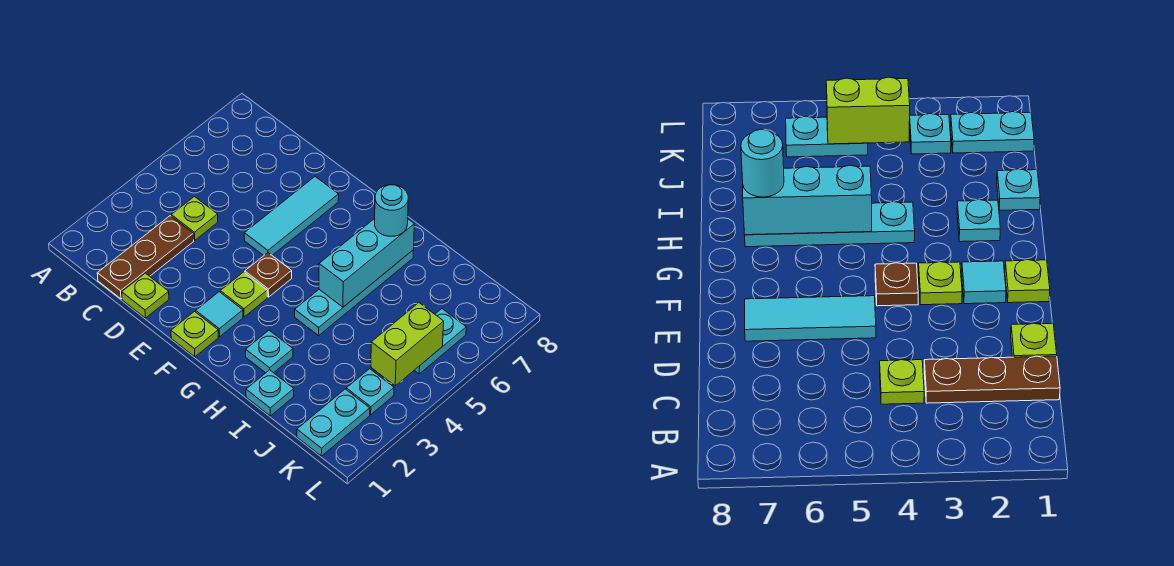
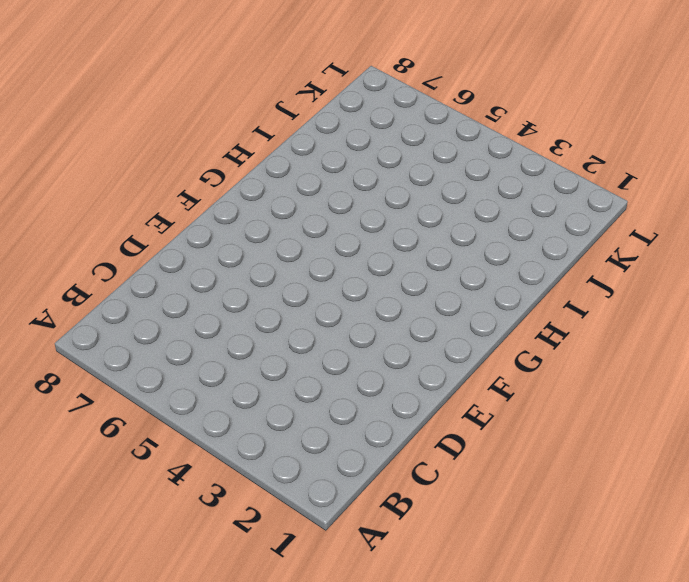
none -> brown 1x3 plate [97,216,194,299]
none -> lime 1x1 plate [171,197,218,240]
none -> lime 1x1 plate [122,273,169,318]

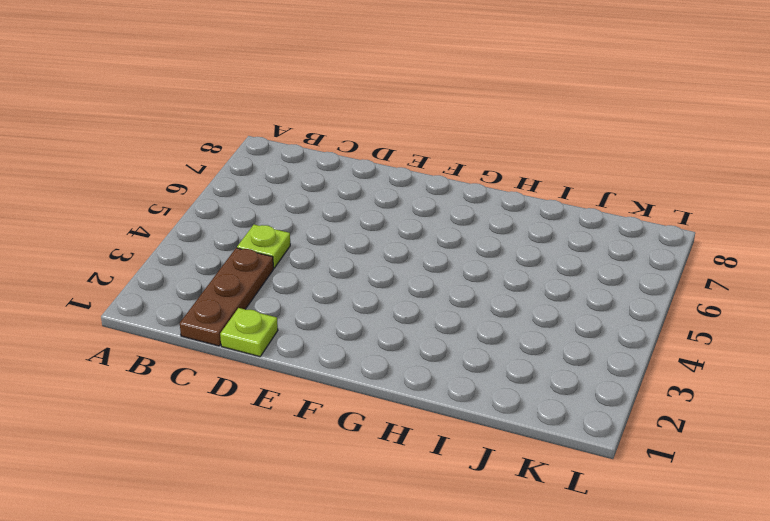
none -> cyan 1x3 tile [244,177,339,255]
none -> lime 1x1 plate [171,312,218,357]
none -> cyan 1x1 tile [196,292,243,337]

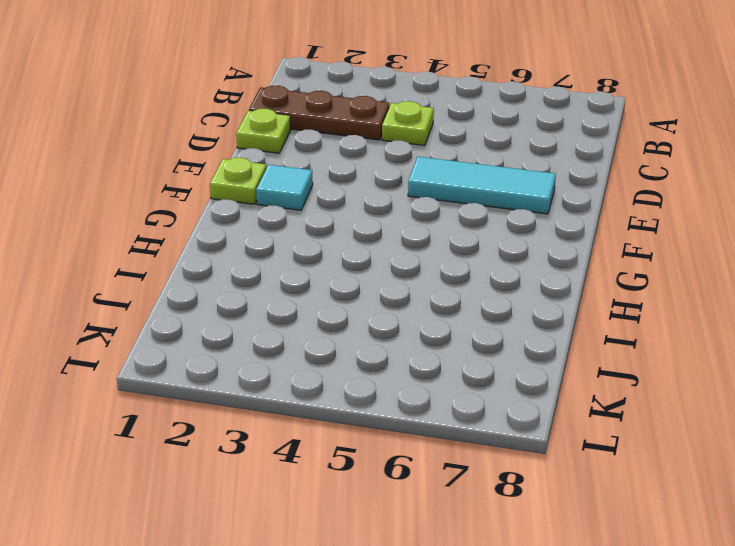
none -> lime 1x1 plate [220,272,267,317]
none -> brown 1x1 plate [245,253,292,297]
none -> cyan 1x1 plate [246,330,293,373]

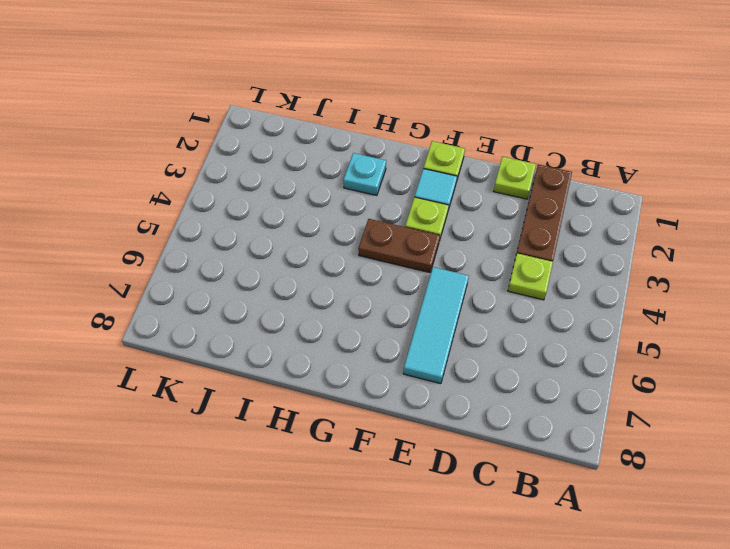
brown 1x2 plate [358,219,440,273] -> brown 1x1 plate [245,253,292,297]
none -> cyan 1x4 plate [295,250,413,336]
none -> cyan 1x1 plate [246,370,294,416]
none -> cyan 1x2 plate [297,389,370,456]

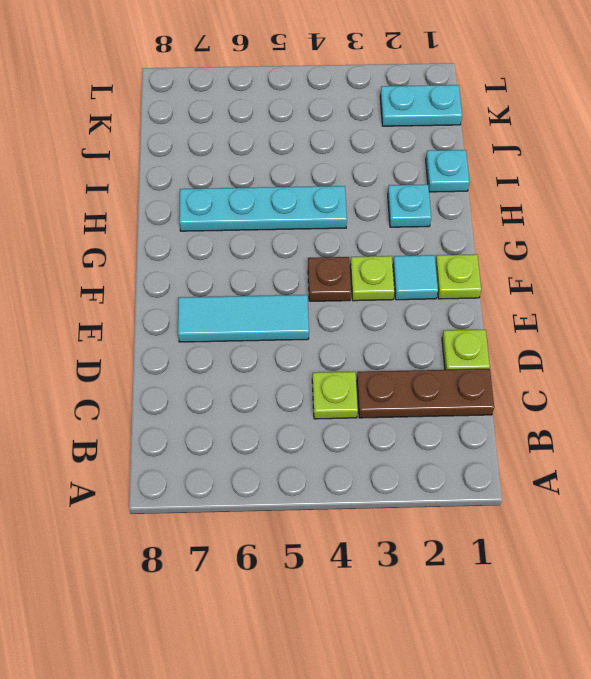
none -> cyan 1x1 plate [346,369,394,415]
none -> cyan 1x2 plate [414,309,466,374]
none -> cyan 1x3 brick [319,219,414,307]

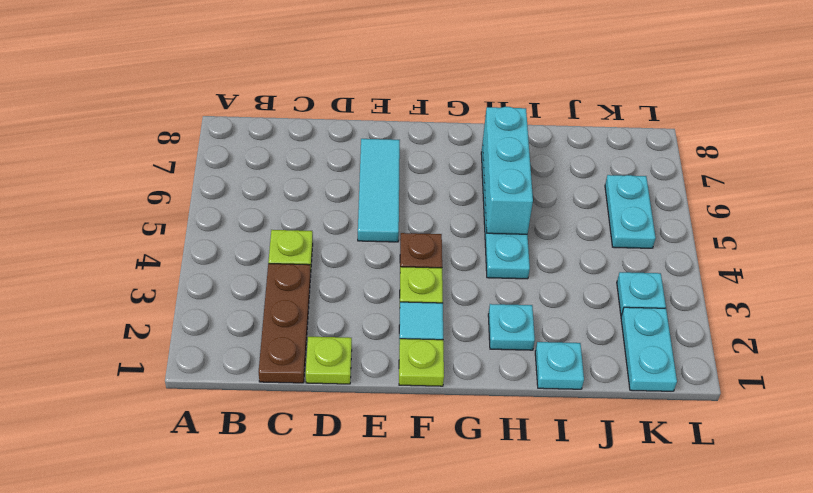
none -> lime 1x2 brick [371,303,444,386]
none -> cyan 1x1 round brick [375,185,408,236]

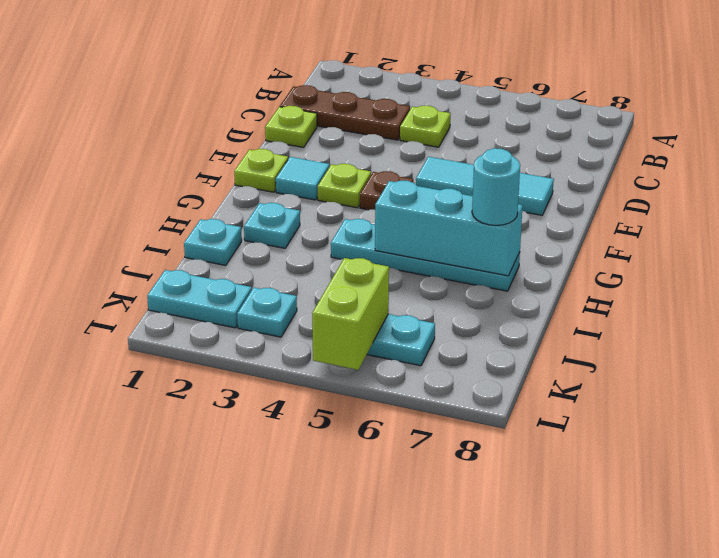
lime 1x2 brick [312,258,389,370] -> lime 1x2 brick turned to [371,303,444,386]

